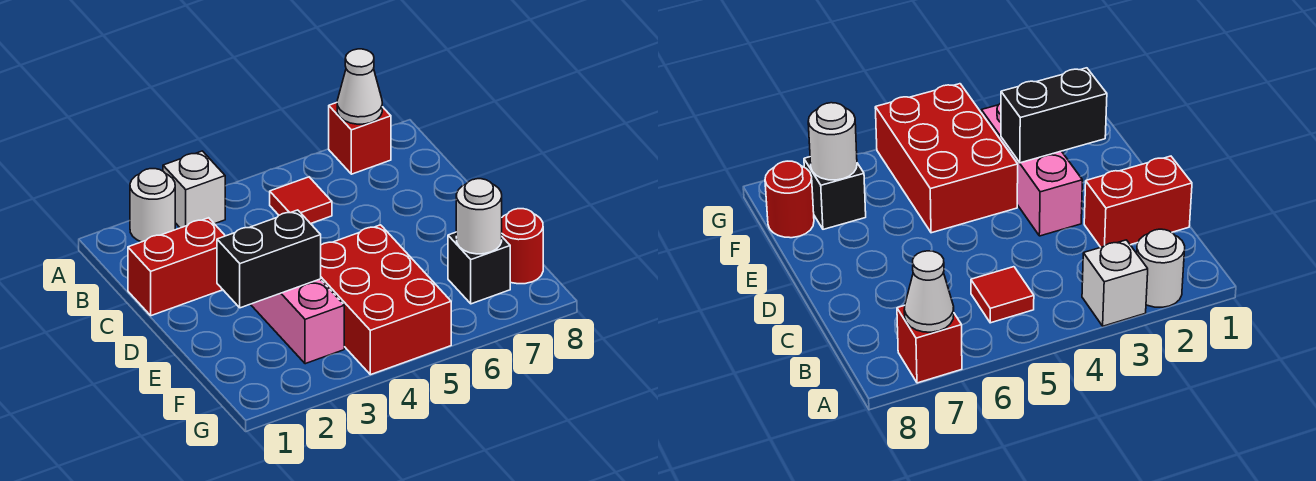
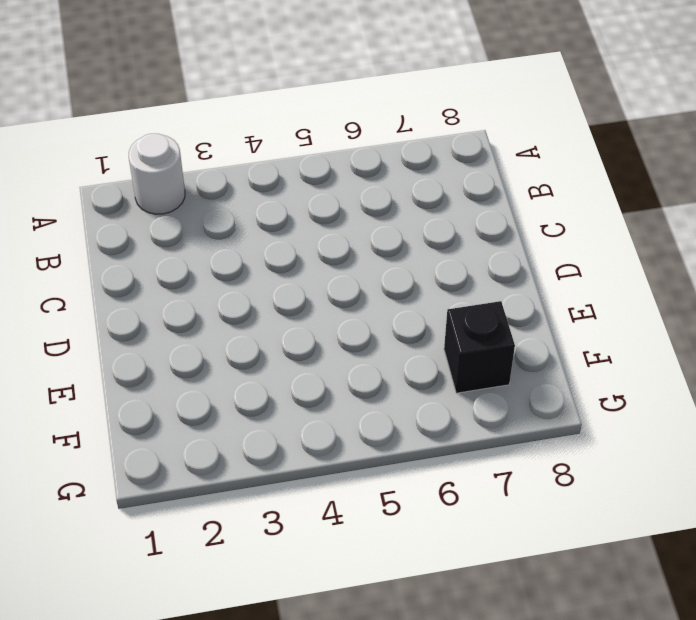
none -> white 1x1 brick [163,151,225,228]
none -> red 1x1 brick [329,103,391,174]
none -> red 1x1 tile [270,177,332,224]

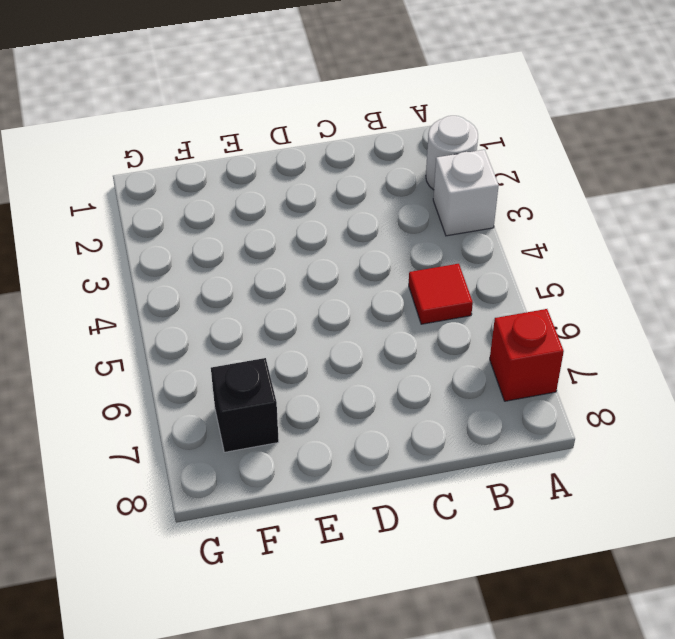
none -> red 1x2 brick [128,218,225,316]
none -> pink 1x3 brick [250,279,344,364]
none -> red 2x3 brick [321,225,451,375]

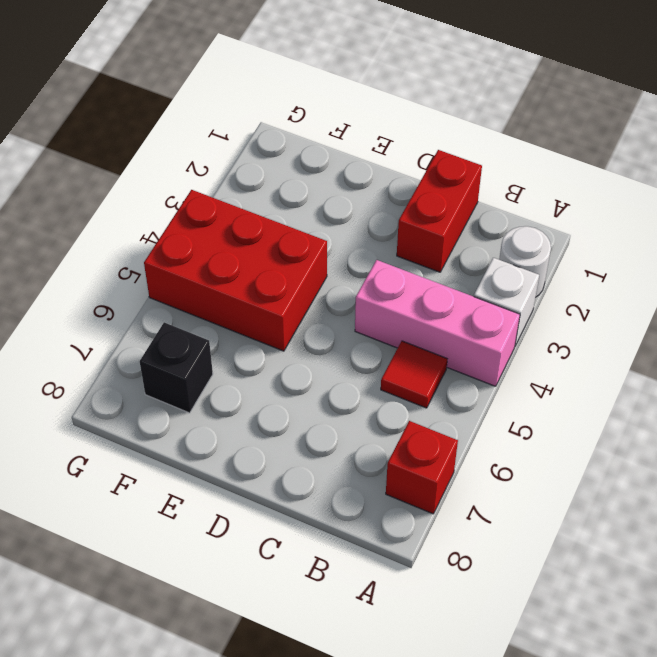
pink 1x3 brick [355,260,520,386] -> pink 1x3 brick moved to [250,279,344,364]
none -> red 1x1 round brick [502,209,543,284]
none -> white 1x1 cone [337,49,382,124]
none -> black 1x2 brick [217,210,321,308]

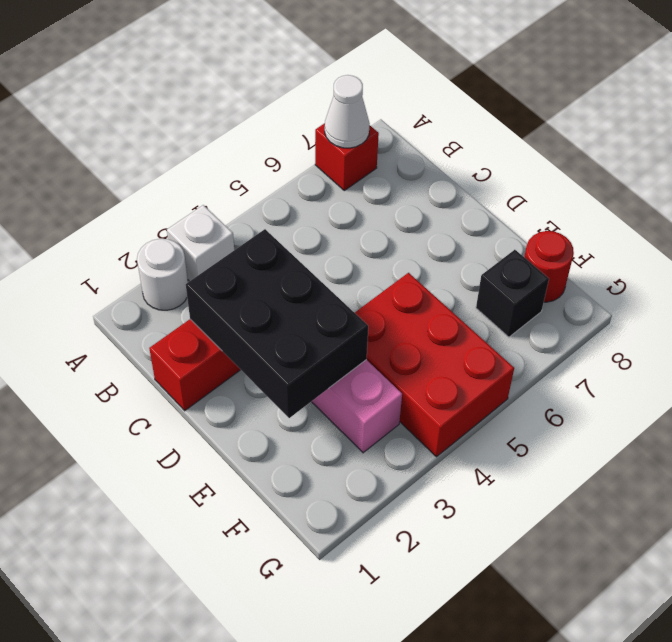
black 2x3 brick [186,229,368,418] -> black 1x2 brick [217,210,321,308]
none -> red 1x1 tile [270,177,332,224]
none -> white 1x1 round brick [456,179,502,254]

